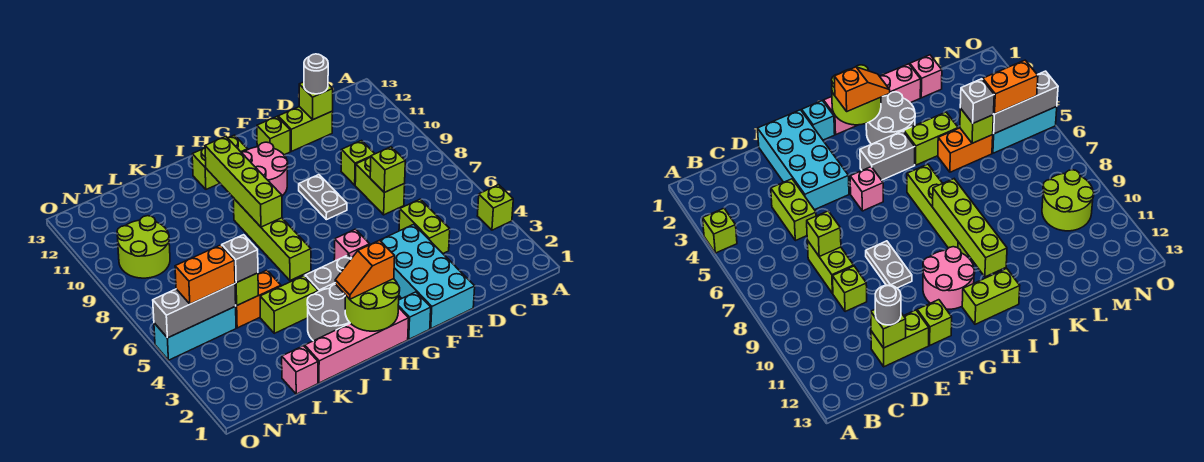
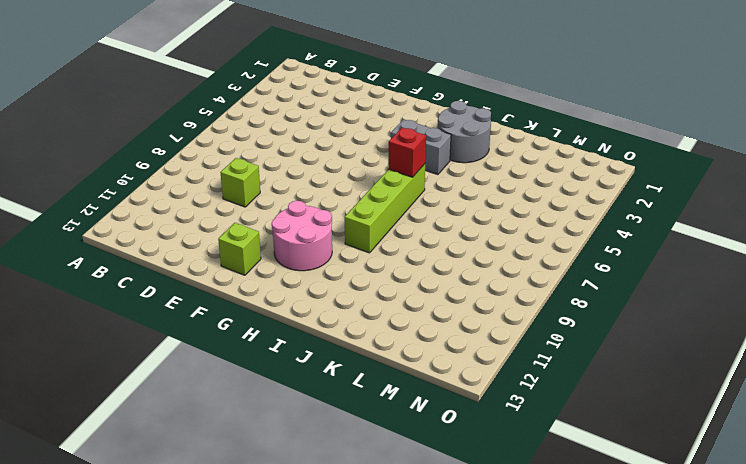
red 1x1 brick [388,128,426,177] -> none
none -> lime 1x1 brick [477,185,513,230]
none -> lime 1x2 brick [399,199,450,253]
none -> lime 1x2 brick [355,157,405,215]
none -> lime 1x2 brick [278,107,333,151]

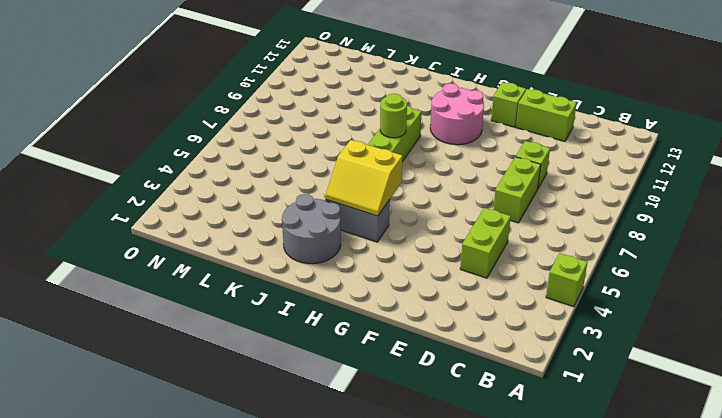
yellow 2x2 slope [326,140,402,216] -> none
lime 1x1 round brick [380,94,407,138] -> lime 1x4 brick [205,137,282,227]
none -> cyan 2x4 brick [380,224,475,329]
none -> grey 1x2 plate [299,175,347,220]
none -> cyan 1x1 brick [398,292,431,339]
none -> pink 1x1 brick [334,229,370,261]

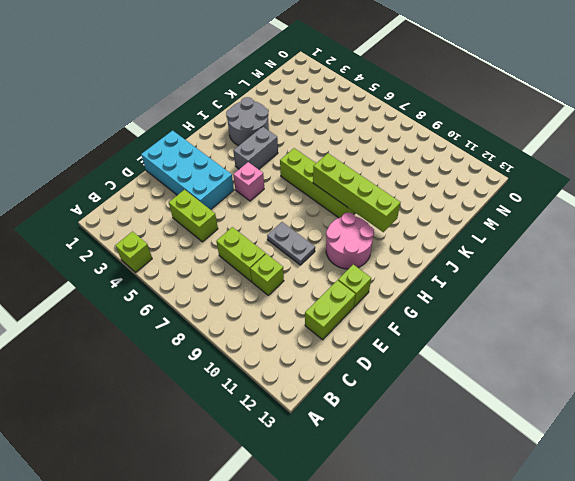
none -> cyan 1x1 brick [398,292,431,339]
none -> pink 1x4 brick [305,307,409,383]
none -> lime 1x2 brick [192,135,248,189]
none -> lime 1x2 brick [260,276,318,333]

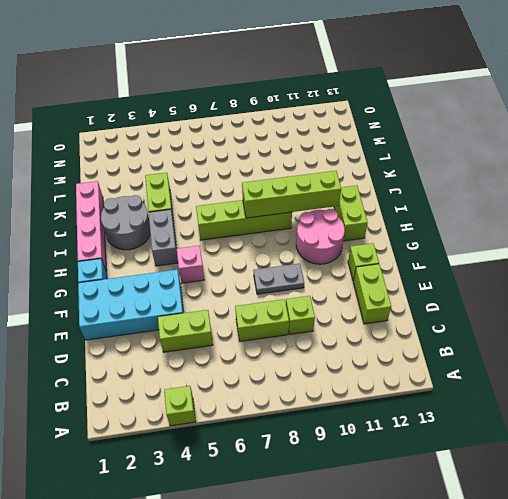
none -> orange 1x2 brick [236,270,281,328]
none -> pink 1x1 brick [282,346,318,394]
none -> cyan 1x3 brick [154,306,236,360]
none -> lime 2x2 round brick [117,216,170,278]

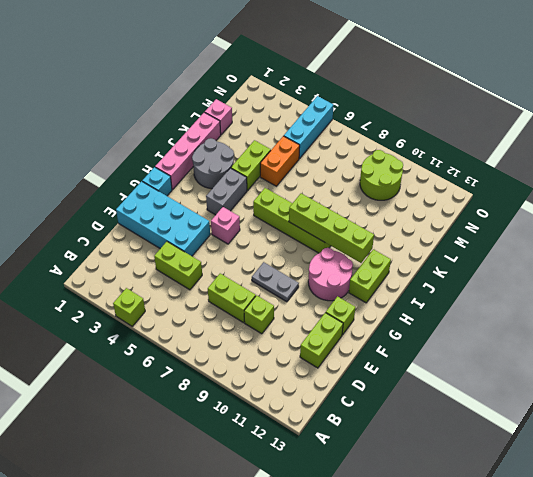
none -> lime 1x1 brick [370,147,405,193]
none -> lime 1x1 brick [299,82,333,120]
none -> lime 2x2 round brick [345,279,400,331]
none -> lime 1x1 brick [235,273,258,305]

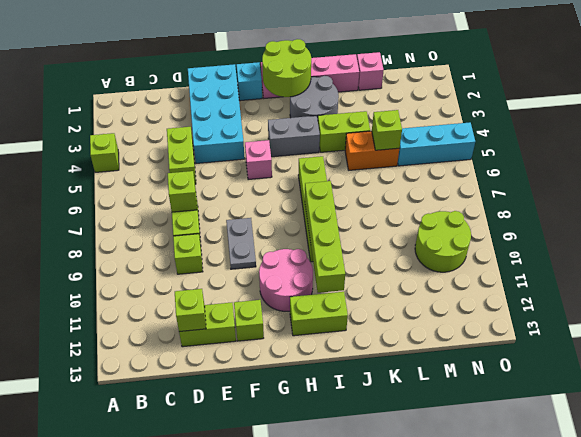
none -> grey 1x3 brick [153,284,236,338]
none -> grey 1x1 round brick [304,54,328,94]
none -> orange 1x2 slope [335,240,395,299]
none -> grey 1x1 brick [222,235,258,283]

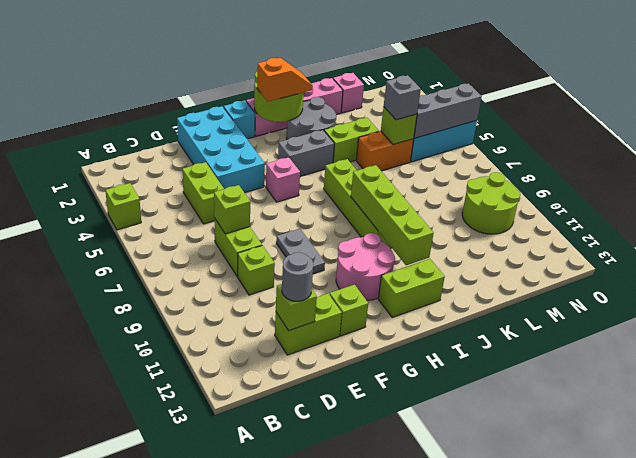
none -> orange 1x2 brick [175,245,235,304]

